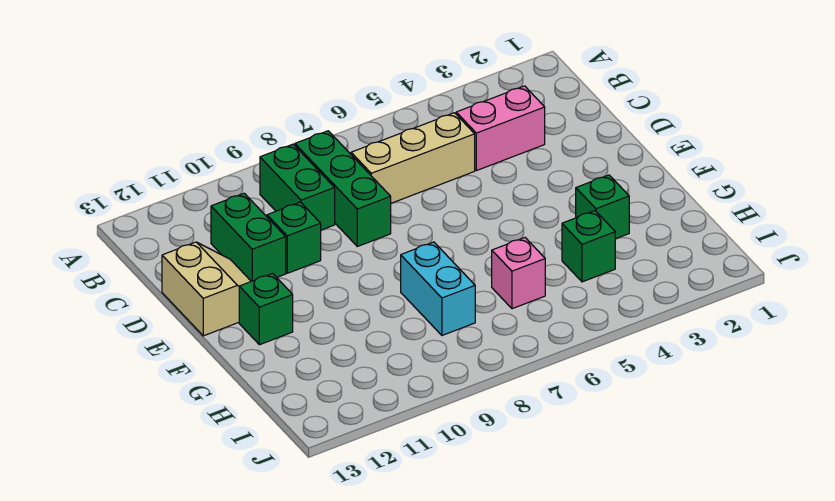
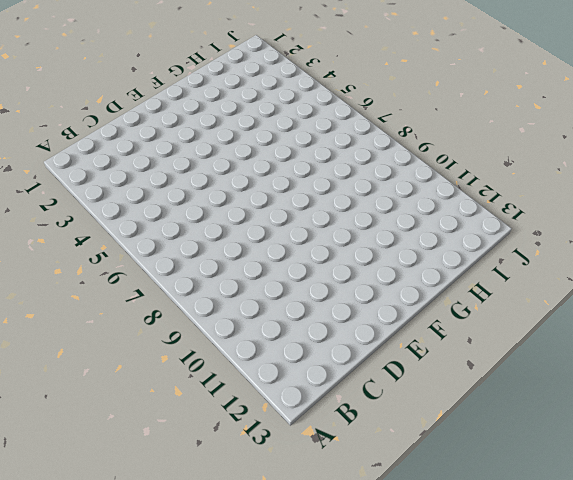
none -> green 1x3 brick [295,131,391,246]
none -> green 1x2 brick [260,144,335,230]
none -> pink 1x2 brick [456,86,545,171]

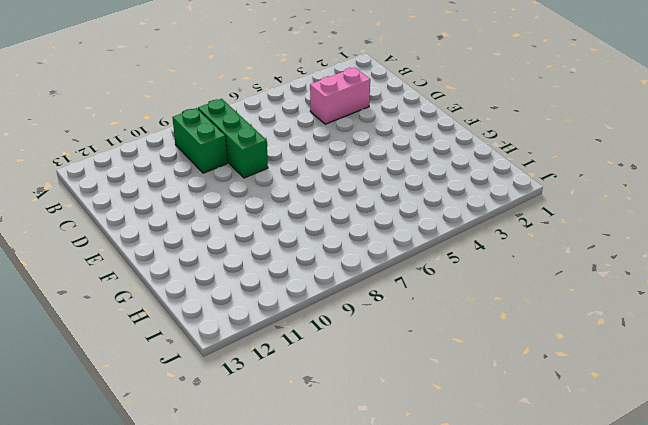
none -> tan 1x3 brick [351,113,475,203]
none -> green 1x2 brick [211,193,286,281]
none -> green 1x1 brick [267,202,321,273]

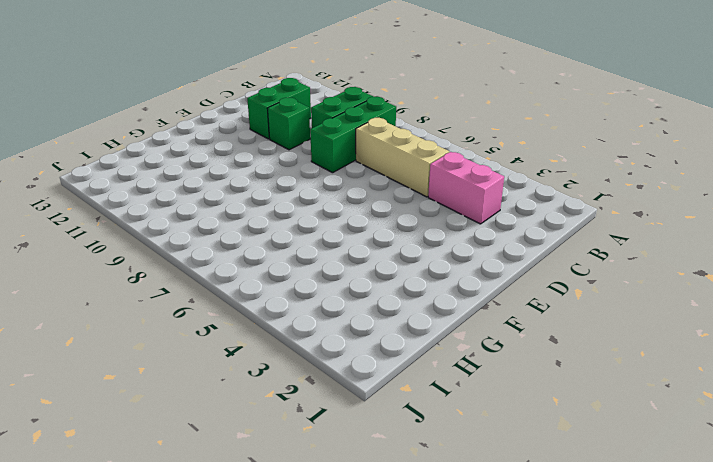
none -> tan 2x2 slope [162,242,251,336]
none -> green 1x1 brick [239,274,293,345]
none -> green 1x1 brick [576,175,629,239]

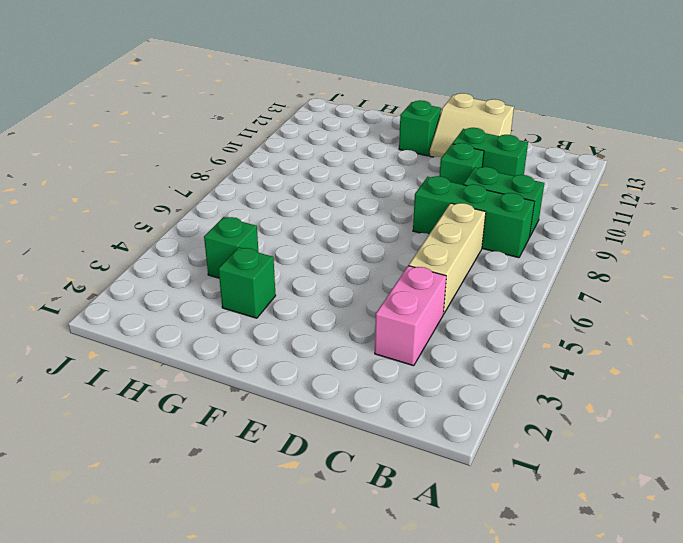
none -> cyan 1x2 brick [401,242,475,335]
none -> pink 1x1 brick [492,238,545,309]

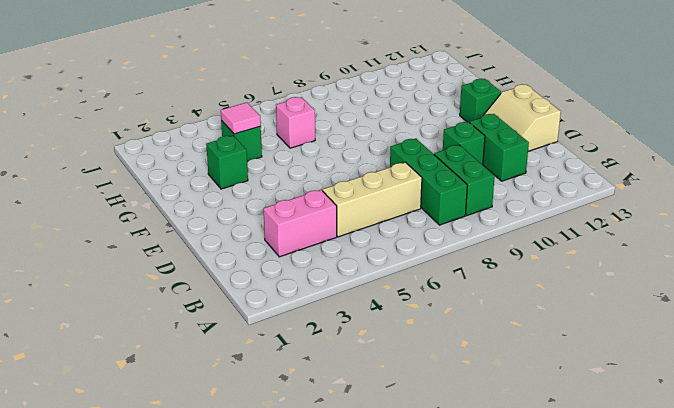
pink 1x1 tile [221,103,261,134] -> none
none -> cyan 1x2 brick [401,242,475,335]

